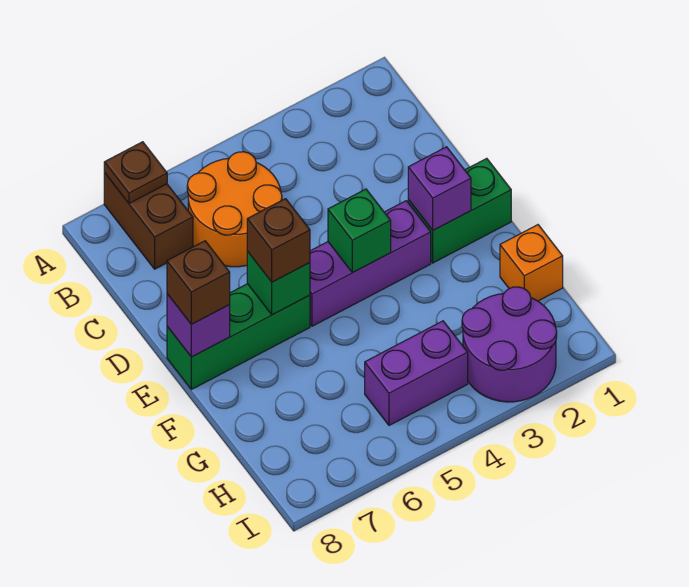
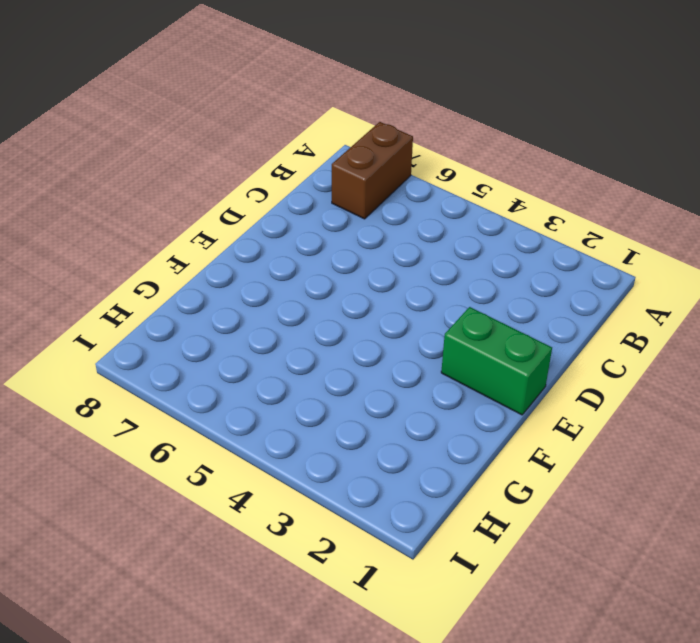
none -> orange 2x2 round brick [187,152,282,267]
none -> purple 1x3 brick [310,201,431,326]
none -> green 1x3 brick [167,284,310,389]

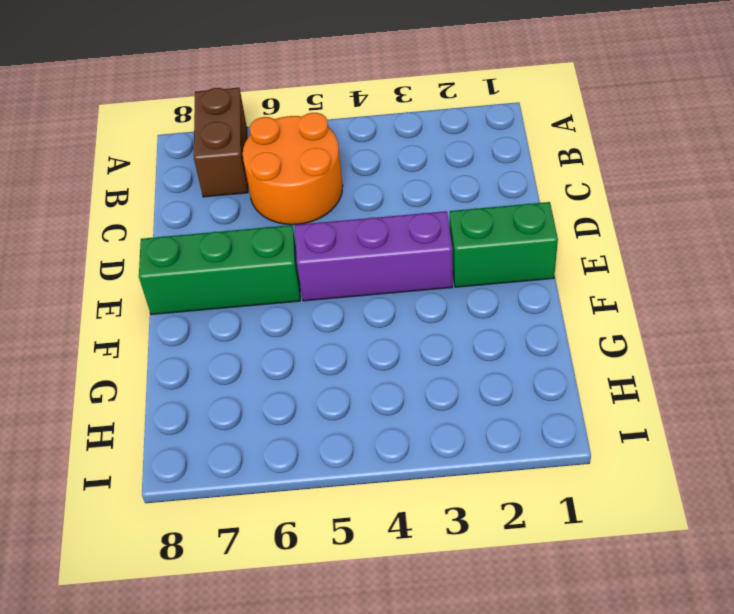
none -> orange 1x1 brick [500,225,563,301]
none -> purple 2x2 round brick [462,287,557,402]
none -> purple 1x2 brick [365,321,468,425]

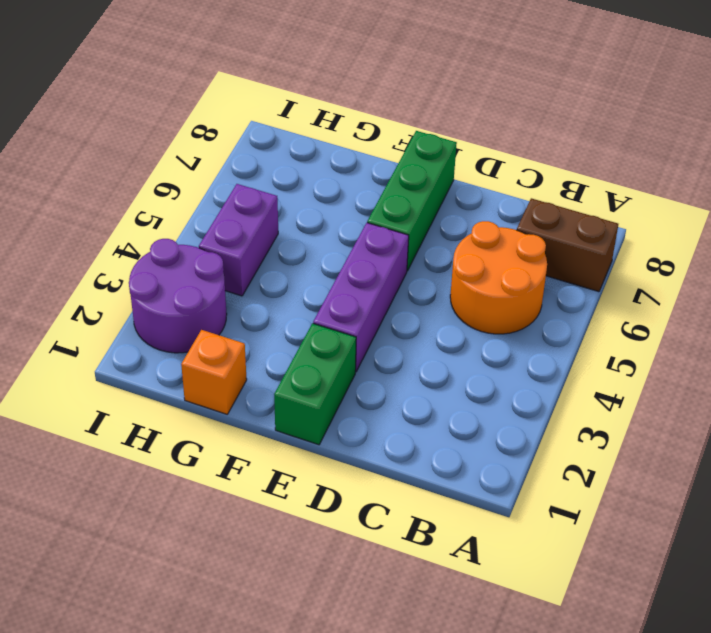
none -> brown 1x1 plate [104,142,167,203]
none -> purple 1x1 brick [408,147,471,230]
none -> green 1x1 brick [328,189,391,273]

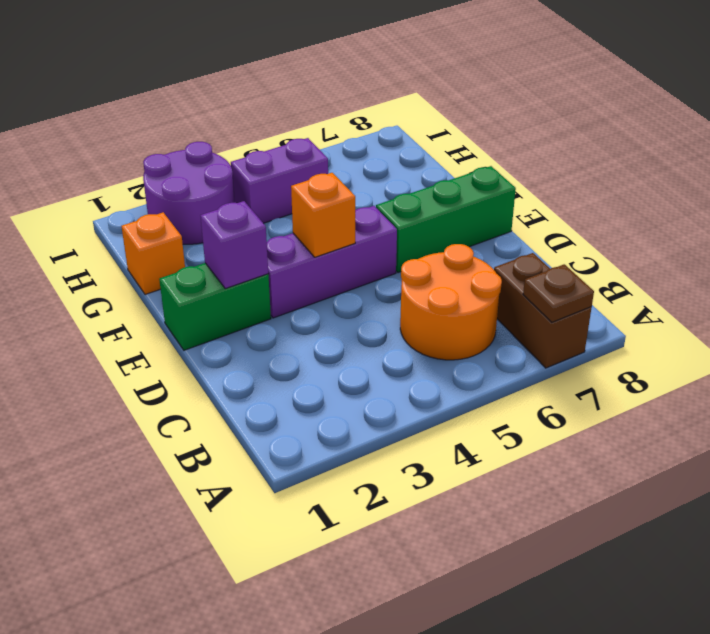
orange 1x1 brick [291,173,355,257] -> green 1x1 brick [328,189,391,273]
none -> green 1x1 brick [247,251,310,315]
none -> purple 1x1 brick [167,294,230,357]
none -> brown 1x1 brick [247,199,310,282]

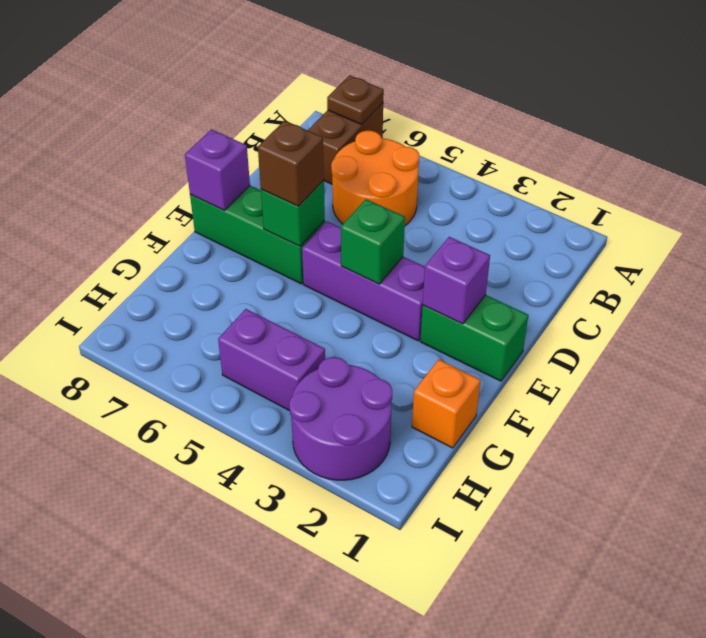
none -> brown 1x1 brick [167,241,230,324]

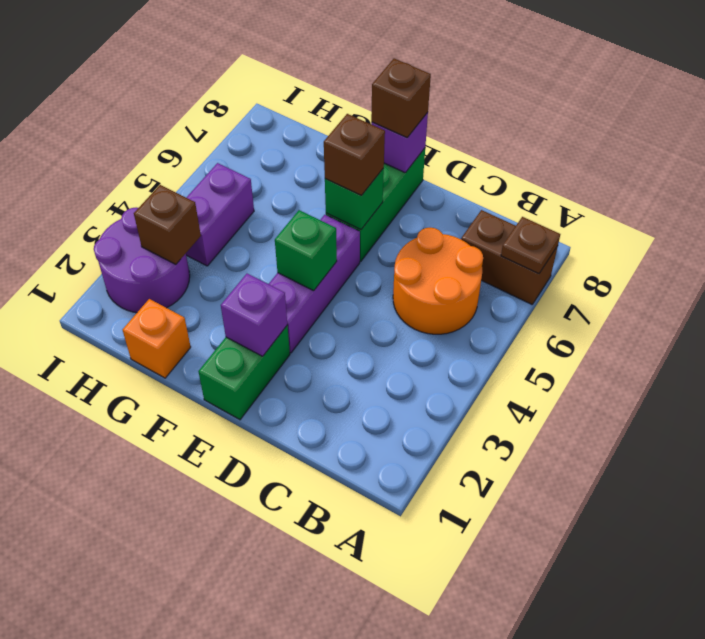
brown 1x1 brick [134,185,201,264] -> none

